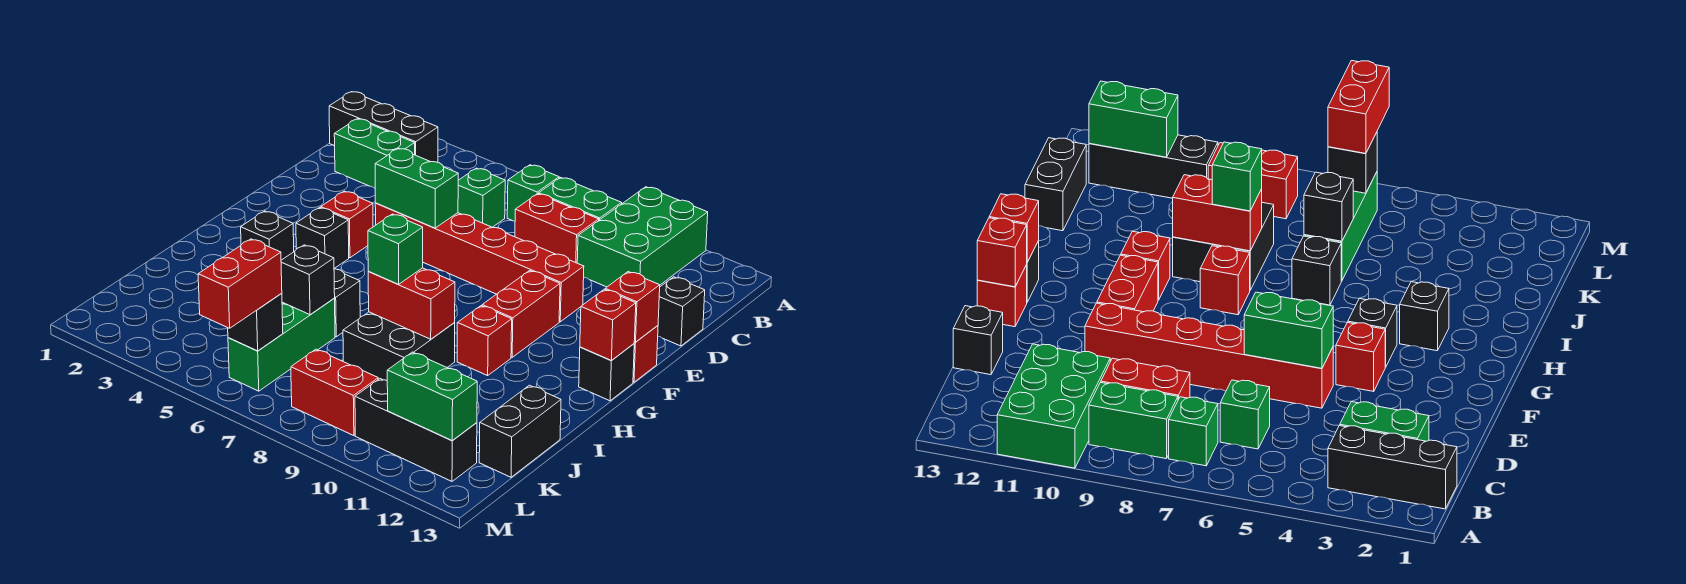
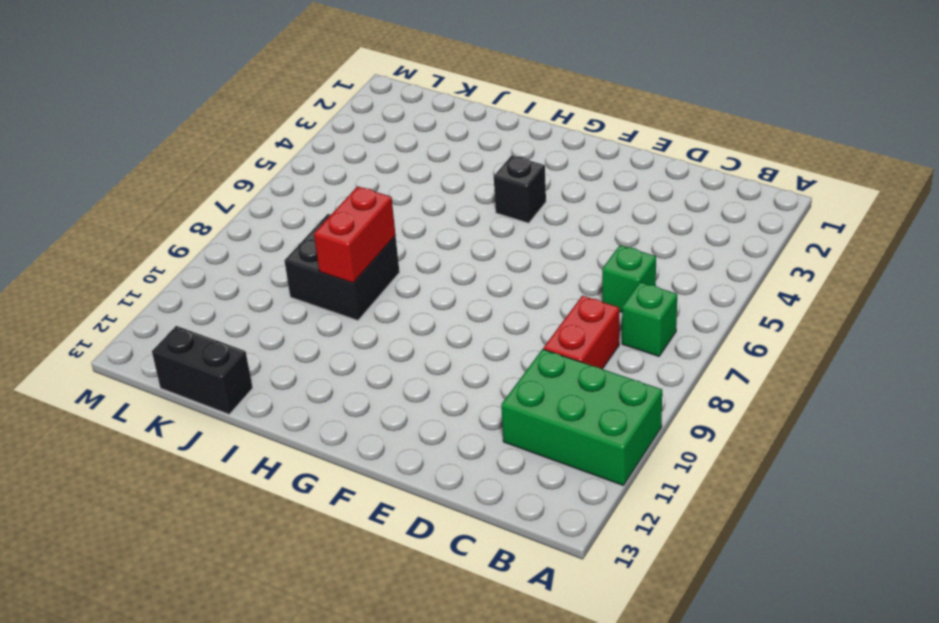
none -> black 1x3 brick [329,92,438,162]
none -> green 1x2 brick [539,178,622,220]
none -> green 1x2 brick [334,119,415,188]
none -> black 1x1 brick [658,277,705,346]

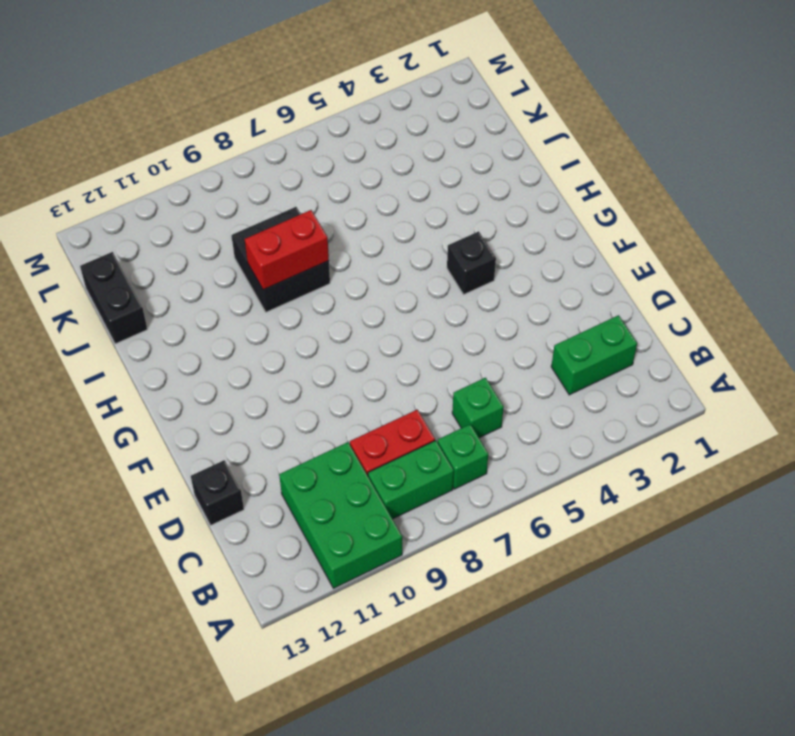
none -> black 1x3 brick [329,92,438,162]
none -> red 1x6 brick [375,203,584,322]
none -> red 1x1 brick [321,191,373,258]
none -> red 1x2 brick [482,271,560,357]

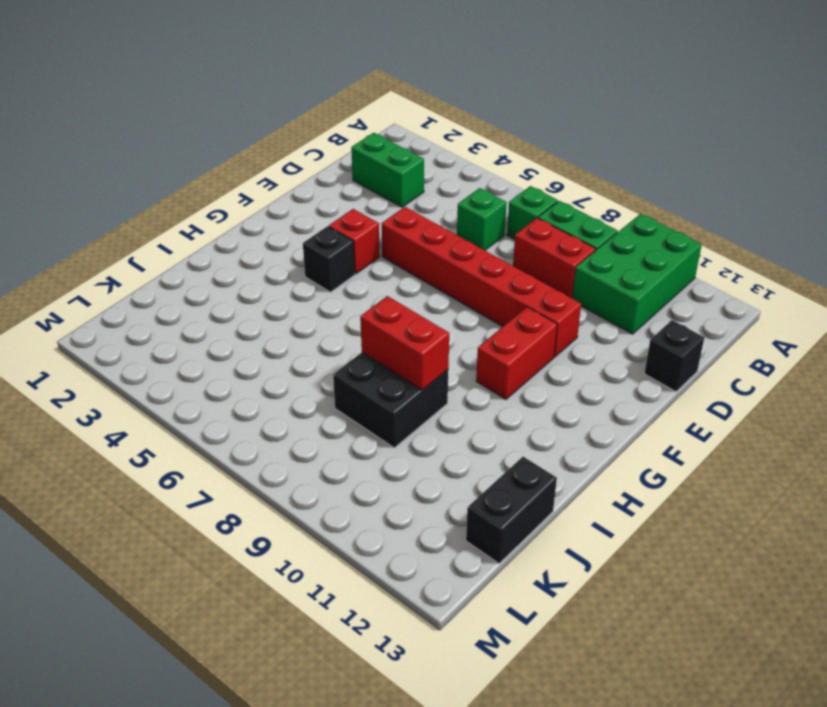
none -> black 1x3 brick [329,92,438,162]
none -> red 1x1 brick [633,326,658,382]
none -> black 1x1 brick [579,344,634,401]
none -> black 1x1 brick [241,211,294,260]

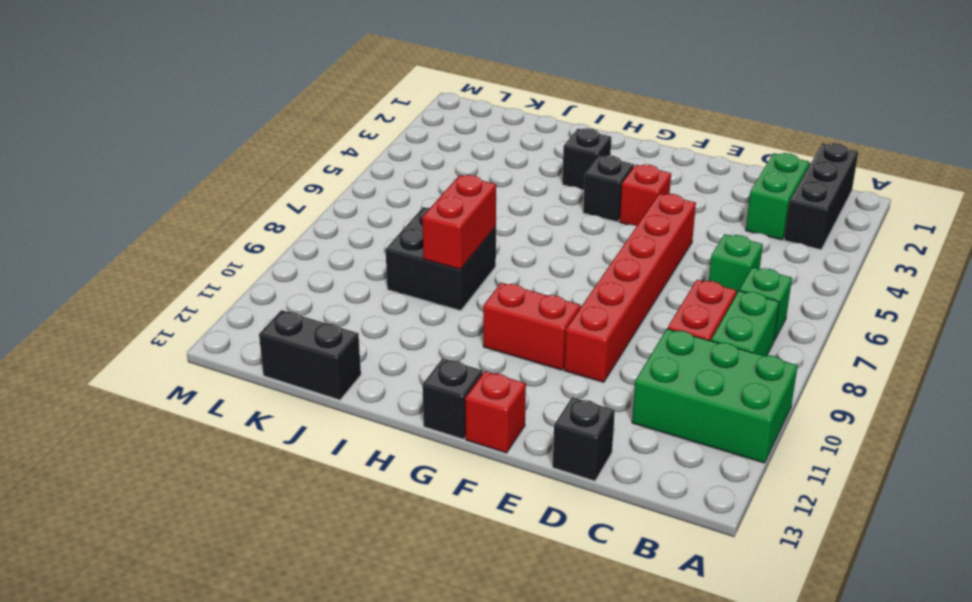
none -> red 1x1 brick [1200,246,1250,315]
none -> red 1x1 brick [457,306,512,376]
none -> black 1x1 brick [334,269,360,337]
none -> green 1x3 brick [228,299,335,391]

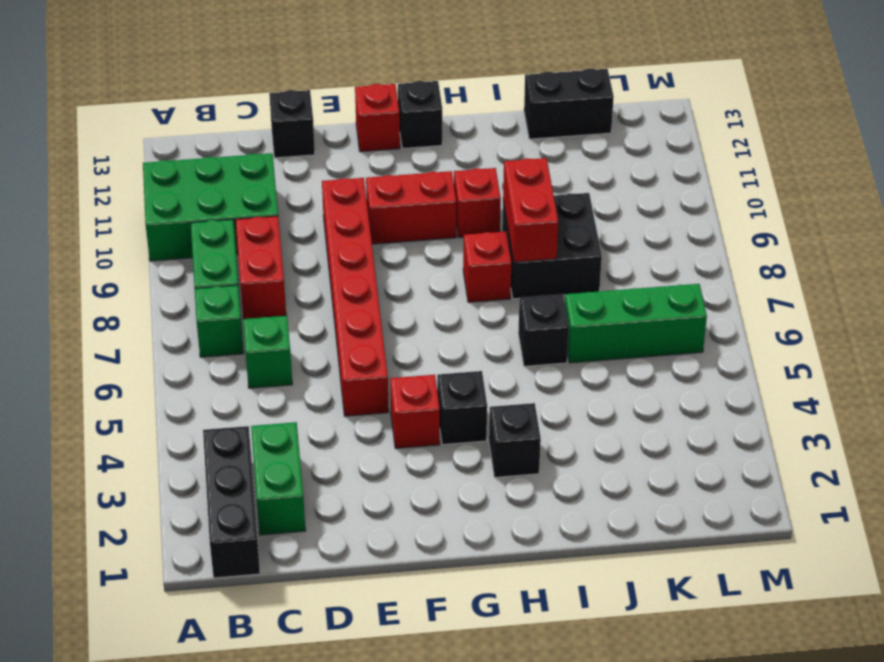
none -> red 1x2 brick [291,349,378,436]
none -> black 1x3 brick [355,379,477,481]
none -> green 1x2 brick [375,148,458,228]
none -> red 1x1 brick [605,272,660,342]

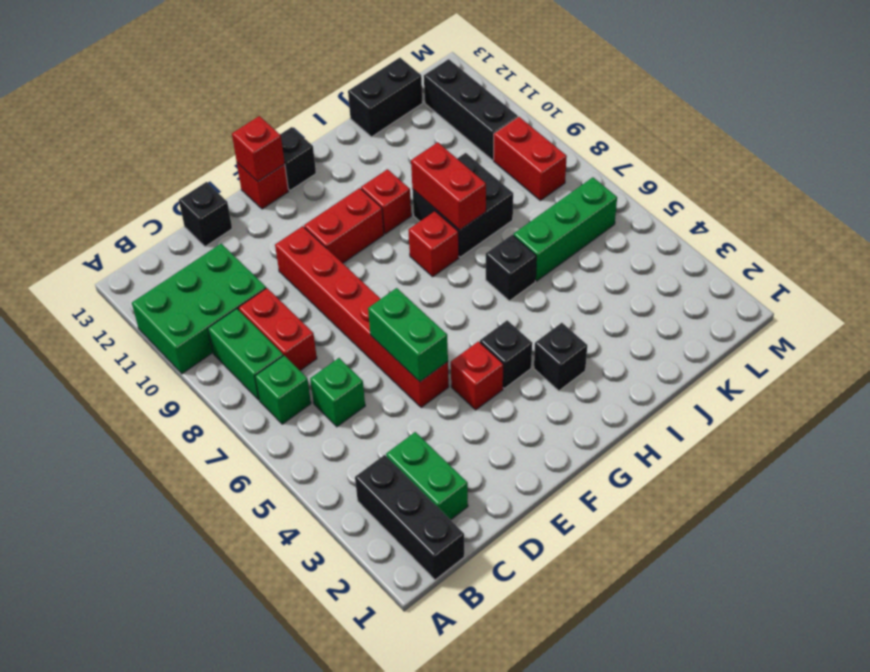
none -> red 1x1 brick [580,289,636,360]
none -> black 1x1 brick [281,245,335,315]
none -> black 1x1 brick [228,293,283,351]
none -> green 1x2 brick [387,352,477,441]

